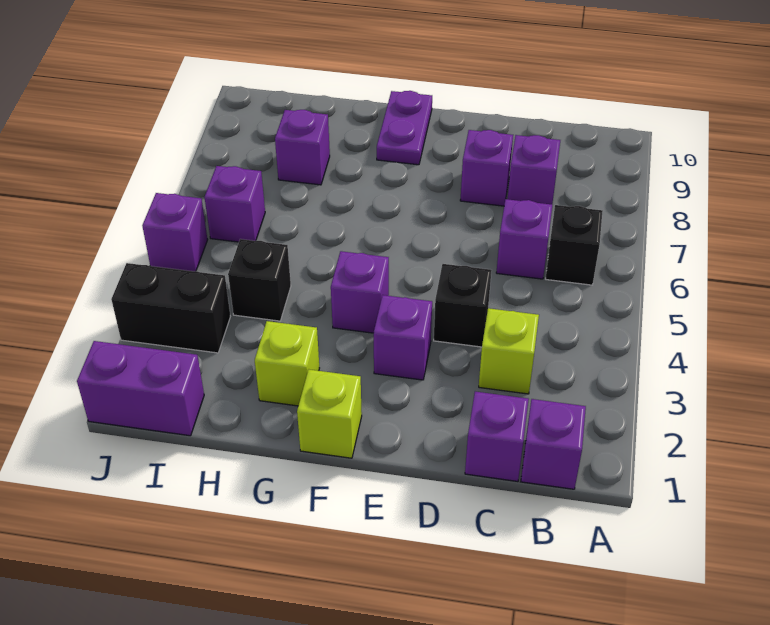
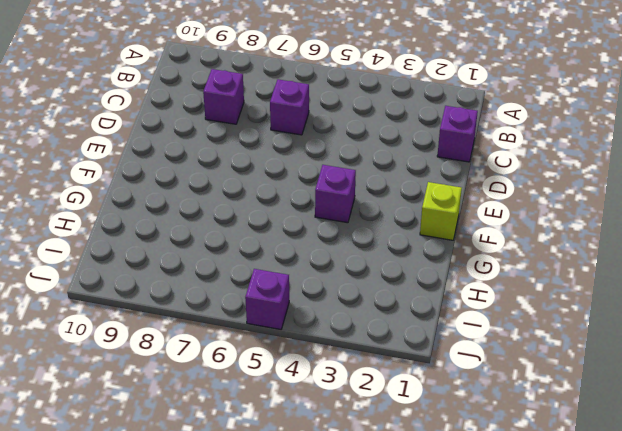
none -> purple 1x1 brick [521,399,586,489]
none -> black 1x1 brick [546,205,603,285]
none -> lime 1x1 brick [479,308,539,394]

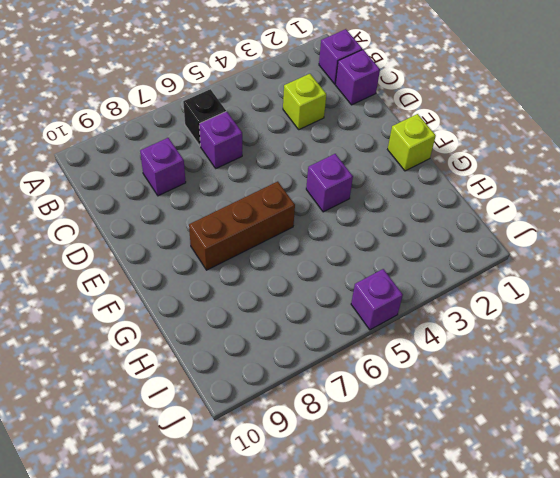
brown 1x3 brick [189,182,295,270] -> none
none -> black 1x1 brick [434,264,492,347]
none -> purple 1x1 brick [460,130,513,206]
none -> purple 1x1 brick [374,295,432,380]

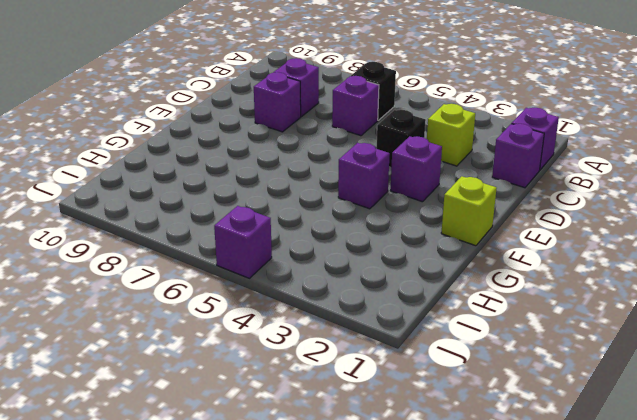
none -> purple 1x2 plate [377,91,432,165]
none -> lime 1x1 brick [255,321,319,406]
none -> black 1x1 brick [228,239,291,321]

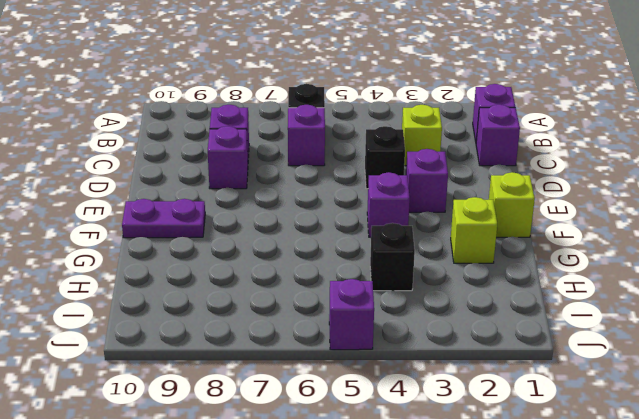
none -> purple 1x1 brick [275,110,330,185]
none -> purple 1x2 brick [77,341,204,436]
none -> black 1x2 brick [111,263,230,353]

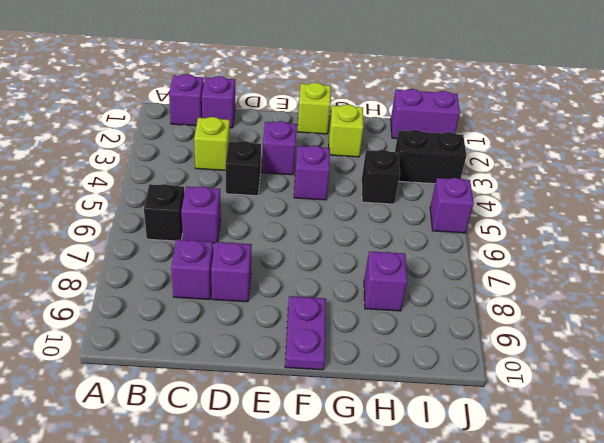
none -> purple 1x1 brick [205,166,265,242]

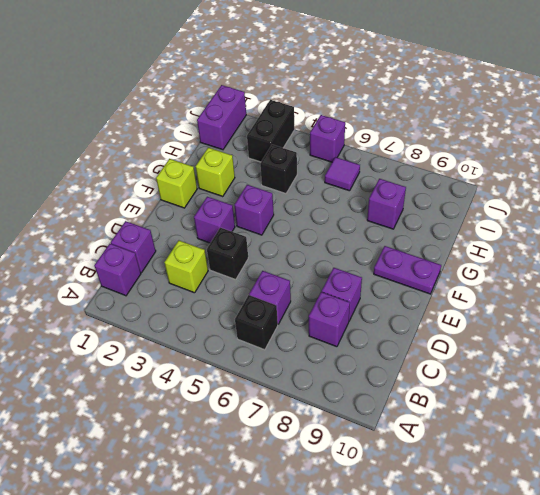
purple 1x1 tile [325,157,360,191] -> purple 1x1 brick [205,166,265,242]

